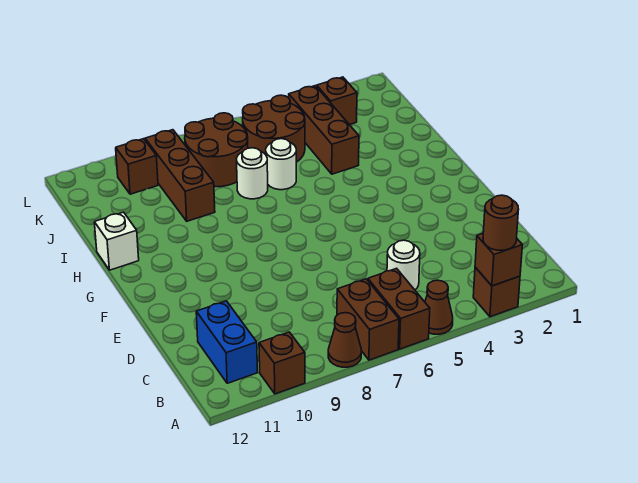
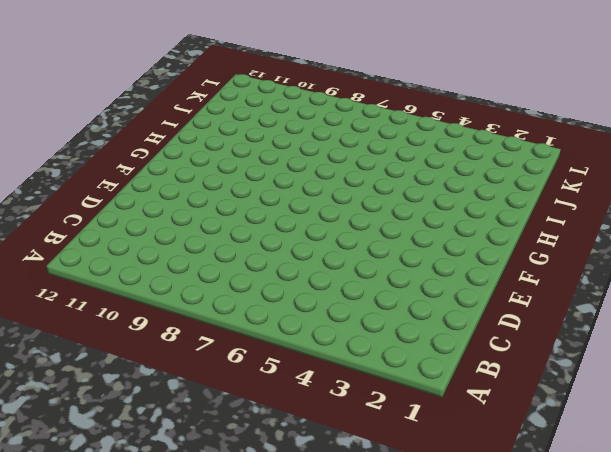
none -> brown 1x1 brick [473,267,520,317]
none -> brown 1x1 cone [425,280,453,334]
none -> brown 1x2 brick [368,268,430,349]

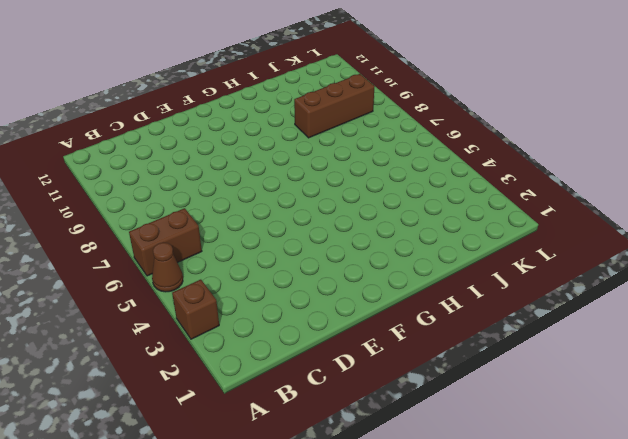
none -> brown 1x2 brick [337,279,399,360]
none -> brown 1x1 cone [328,313,361,367]
none -> brown 1x1 brick [259,332,305,394]

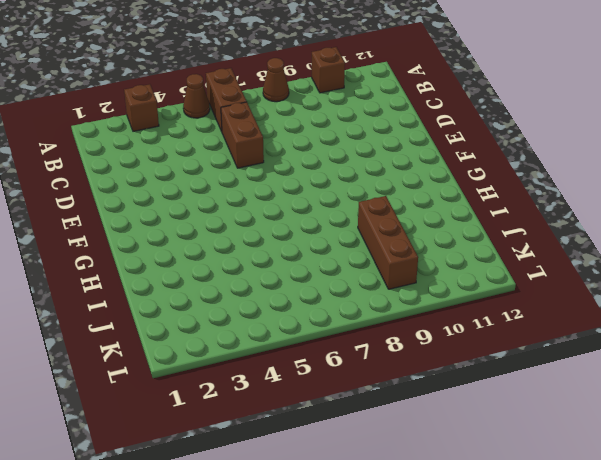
brown 1x2 brick [221,102,264,168] -> brown 1x2 brick moved to [337,279,399,360]
none -> blue 1x2 brick [196,301,258,383]
none -> white 1x1 round brick [387,240,420,290]
none -> white 1x1 brick [94,212,139,270]

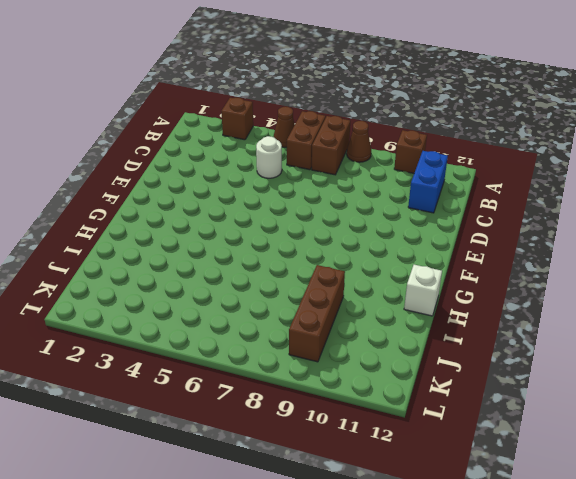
none -> brown 1x3 brick [289,86,359,174]
none -> white 1x1 round brick [266,139,296,190]
none -> white 1x1 round brick [237,148,268,199]

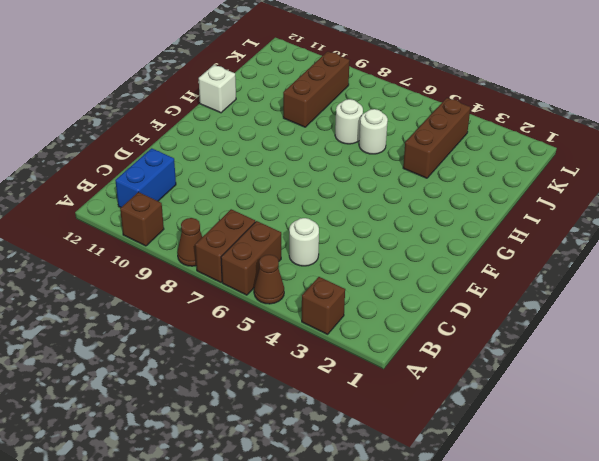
none -> brown 2x2 round brick [243,95,305,162]
none -> brown 2x2 round brick [185,113,248,187]
none -> brown 1x1 brick [317,77,357,125]

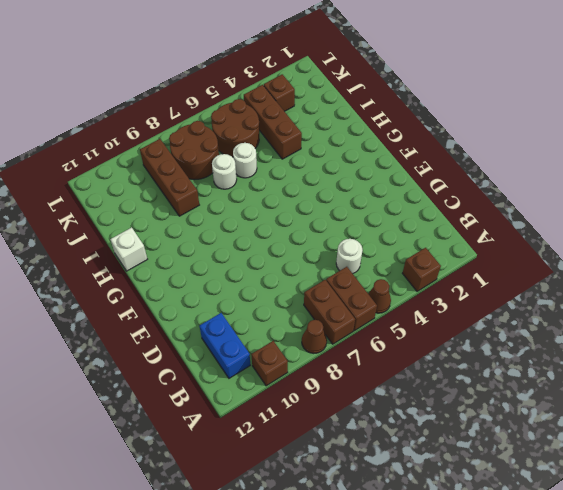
none -> brown 1x1 brick [116,139,158,194]
none -> brown 1x1 brick [475,234,522,286]
none -> brown 1x1 round brick [483,195,519,250]

